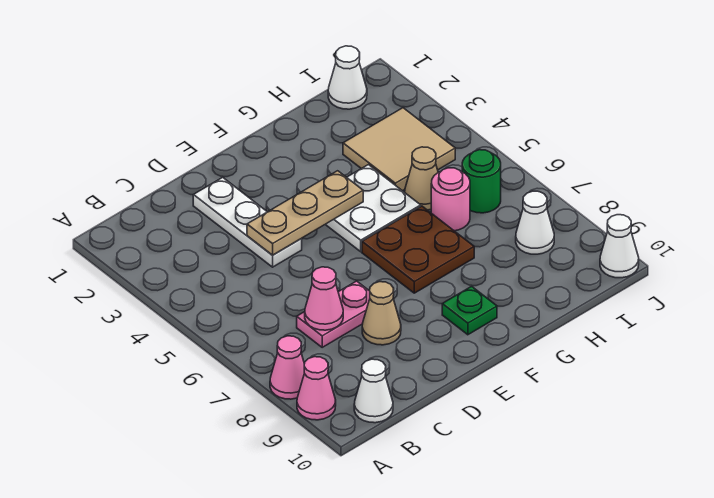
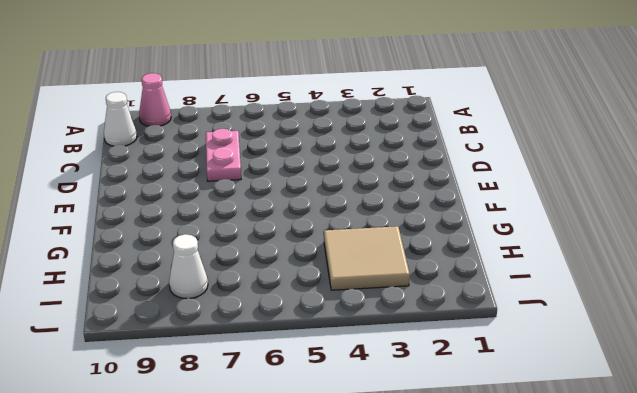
none -> pink 1x1 cone [270,336,304,399]
none -> white 1x3 plate [193,177,302,267]
none -> tan 1x1 cone [362,282,401,345]

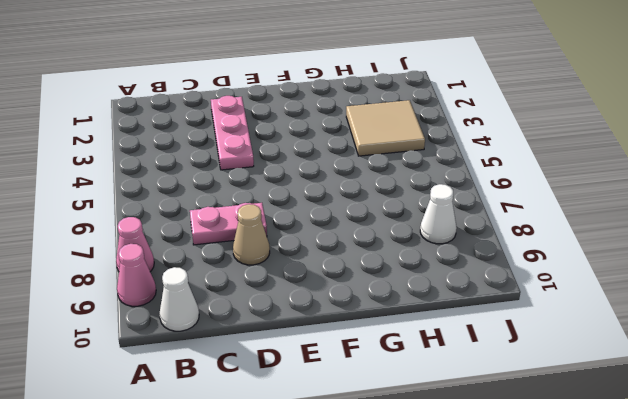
pink 1x3 plate [211,96,254,170] -> white 1x3 plate [193,177,302,267]
none -> white 2x2 plate [325,165,421,252]
none -> brown 2x2 plate [362,206,474,293]
none -> green 1x1 plate [442,286,497,335]

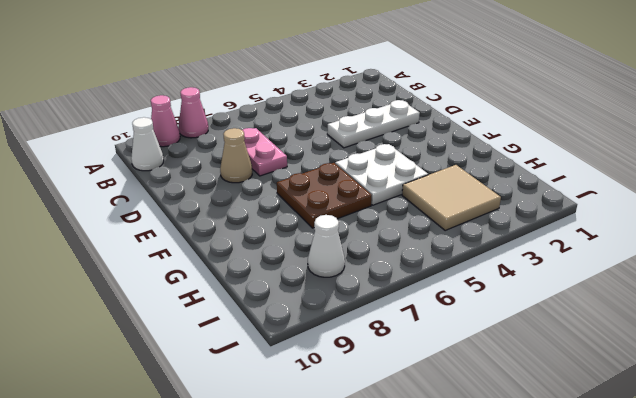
none -> green 1x1 plate [442,286,497,335]
none -> tan 1x1 cone [405,147,438,210]
none -> pink 1x1 round brick [431,168,470,231]

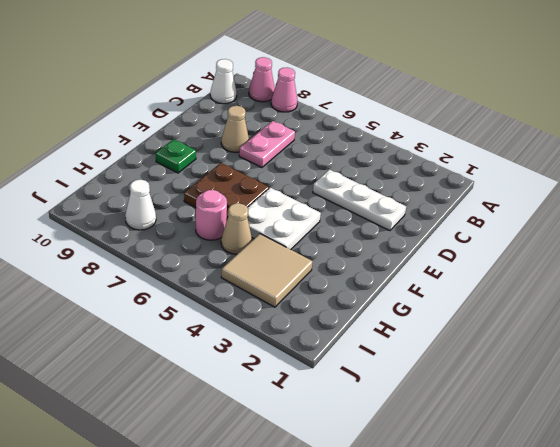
none -> white 1x1 cone [328,46,367,109]
none -> green 1x1 round brick [462,150,501,213]
none -> white 1x1 cone [600,215,639,278]

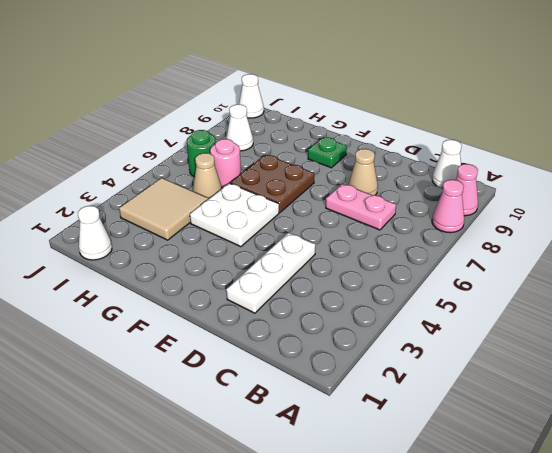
none -> pink 1x1 cone [305,267,343,330]
none -> tan 1x3 plate [247,171,363,255]

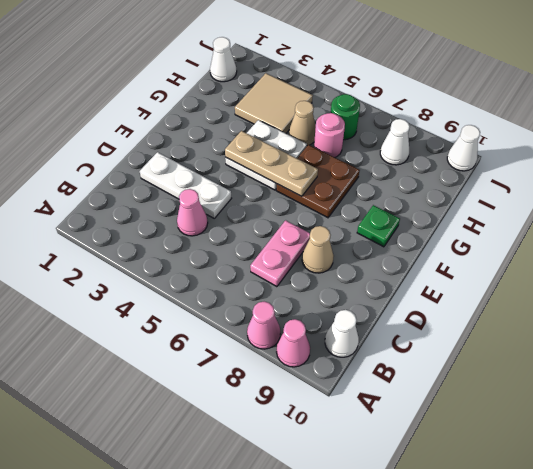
pink 1x1 cone [177,189,208,236] -> pink 1x1 cone moved to [305,267,343,330]
tan 1x3 plate [225,131,318,196] -> tan 1x3 plate turned to [247,171,363,255]

